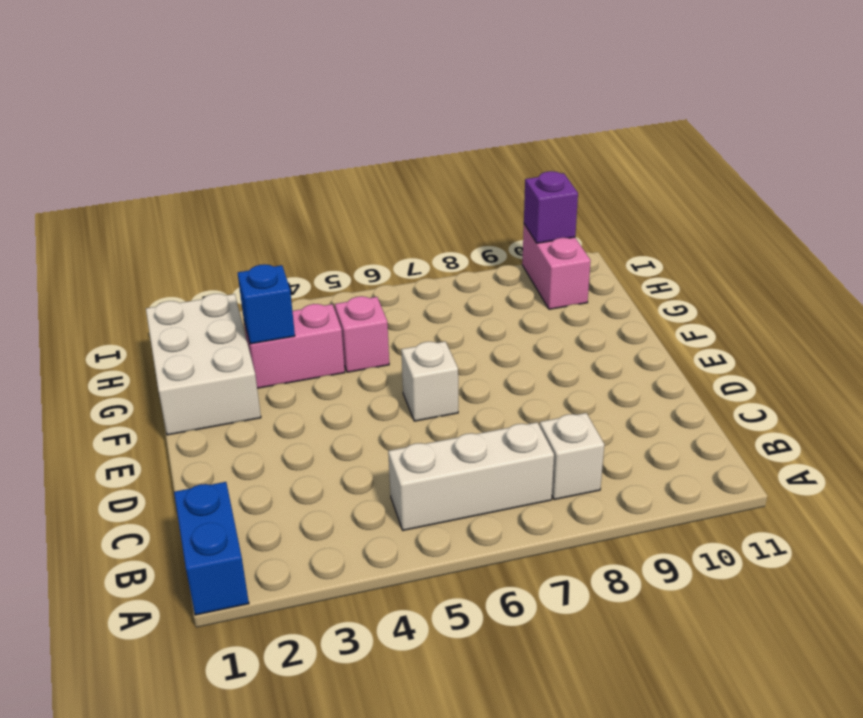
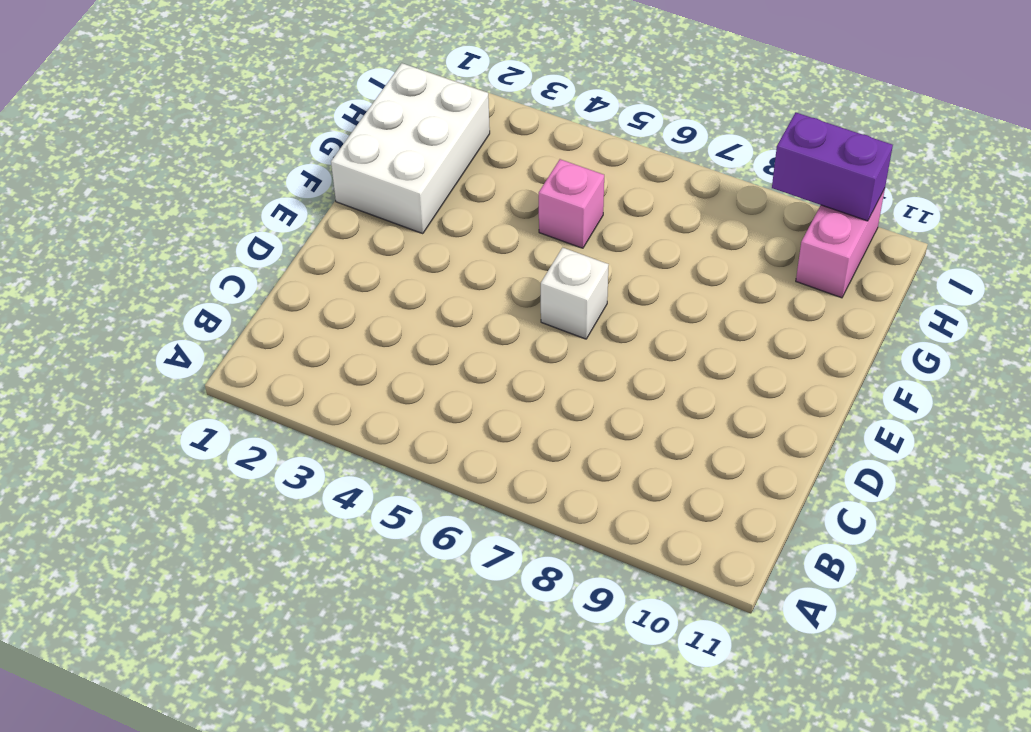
purple 1x2 brick [772,113,893,221] -> purple 1x1 brick [524,171,578,243]
none -> blue 1x2 brick [174,482,249,615]
none -> white 1x3 brick [388,422,554,530]

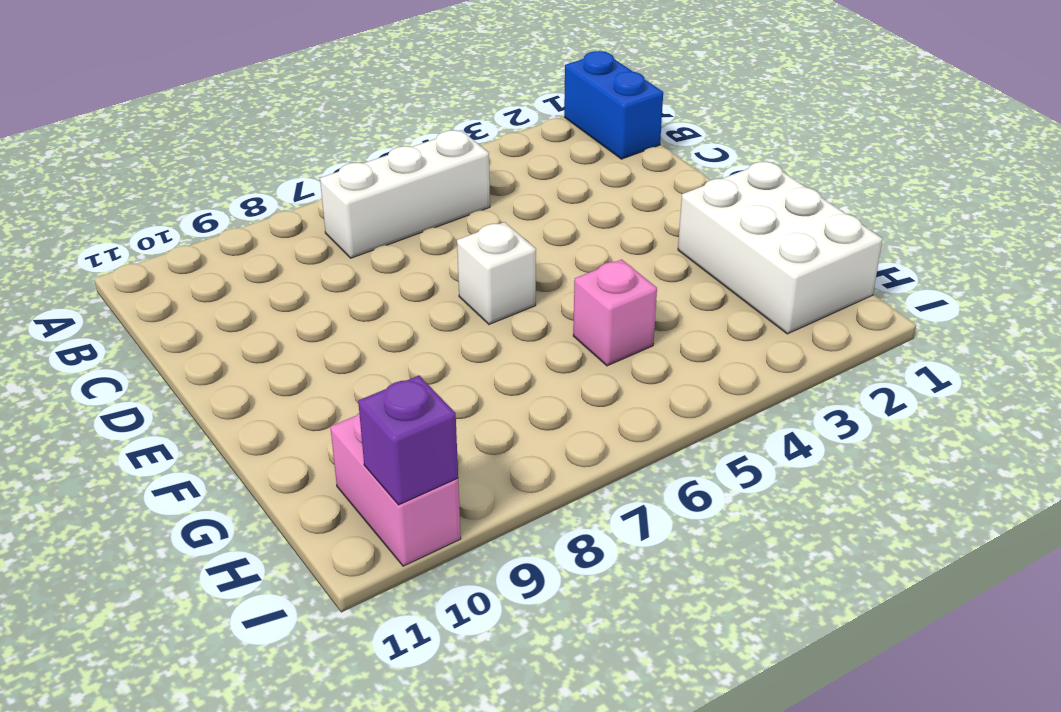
none -> white 1x1 brick [540,413,604,500]
none -> pink 1x2 brick [244,304,345,388]

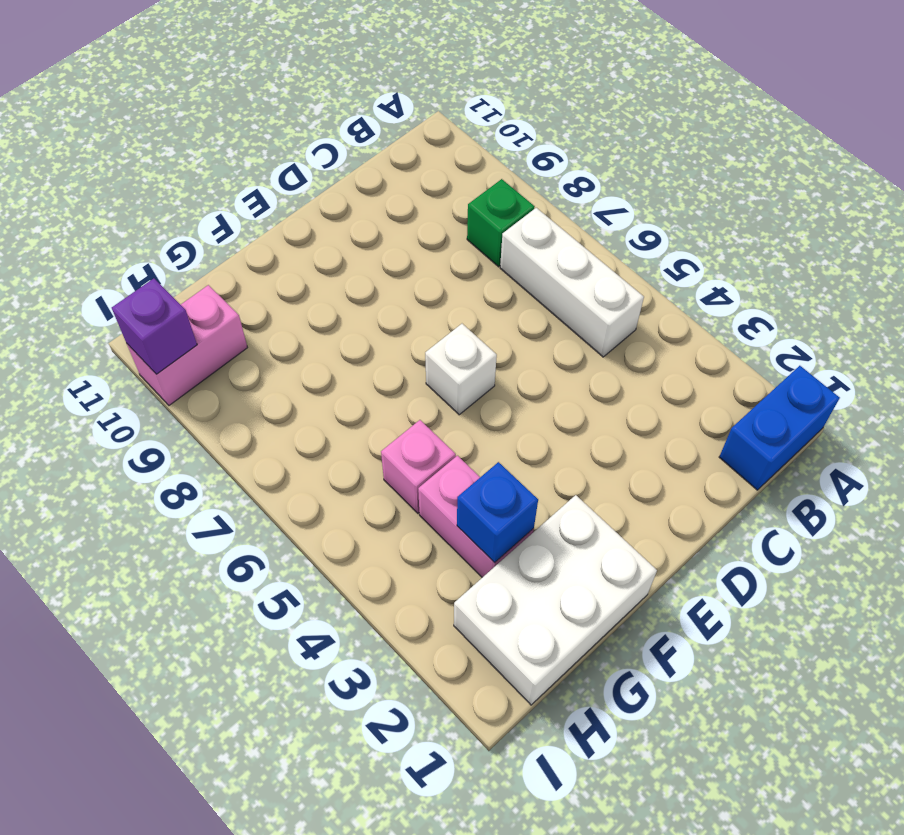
green 1x1 brick [467,179,535,267] -> white 1x1 brick [540,413,604,500]

